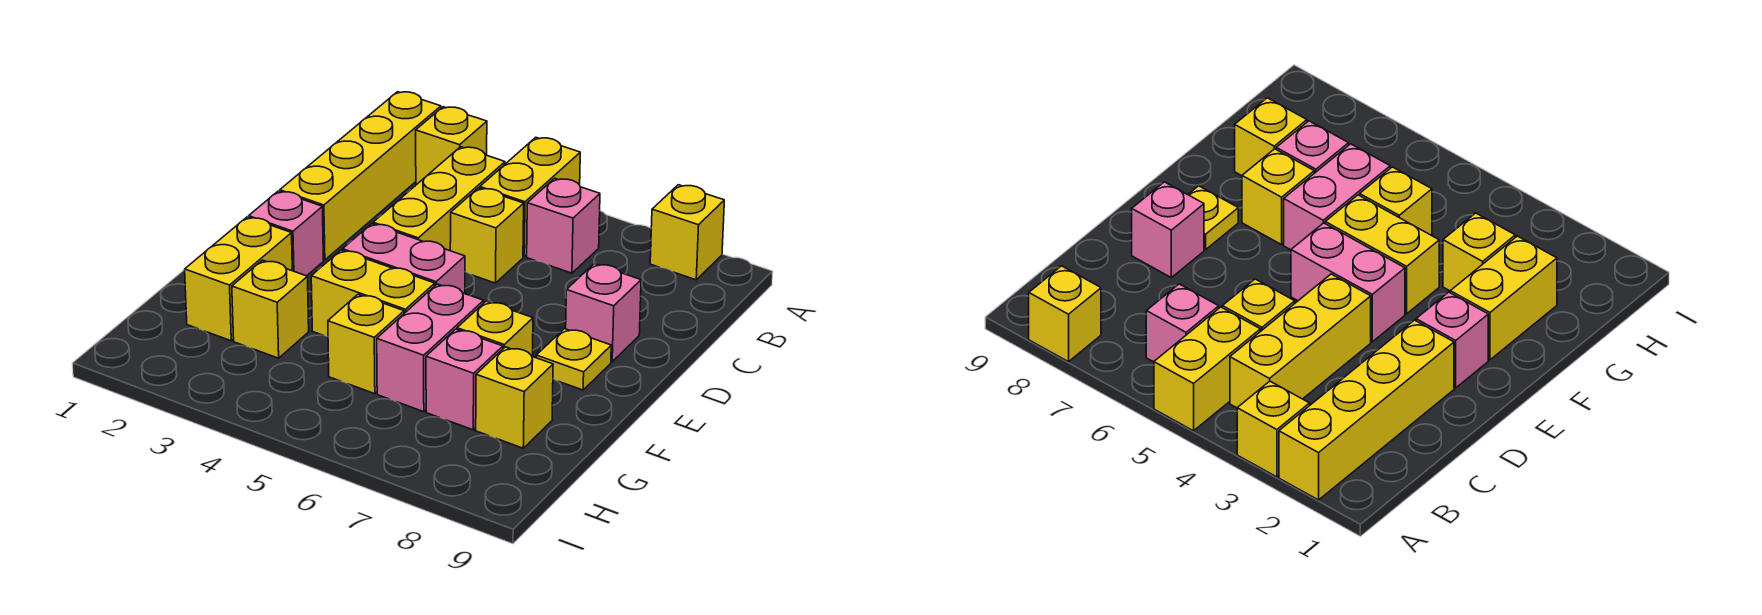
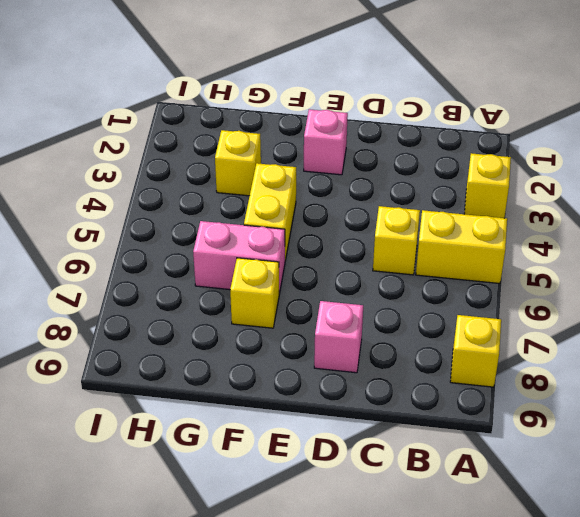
none -> yellow 1x4 brick [280,92,441,260]
none -> yellow 1x3 brick [373,147,505,251]
none -> pink 1x1 brick [527,178,600,273]

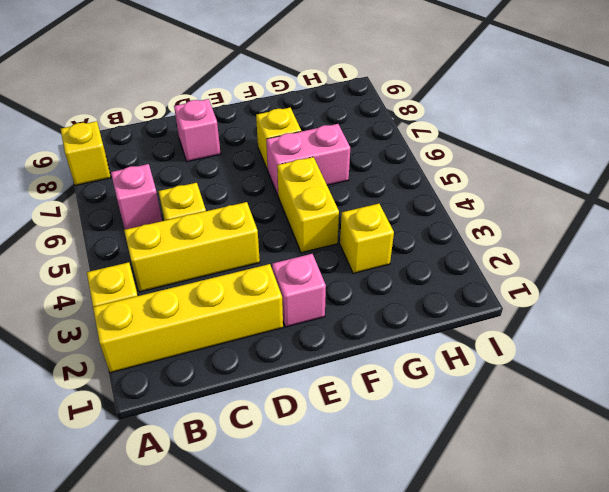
none -> yellow 1x2 brick [480,137,580,257]
none -> pink 1x2 brick [343,224,465,294]
none -> yellow 1x1 plate [536,329,611,390]

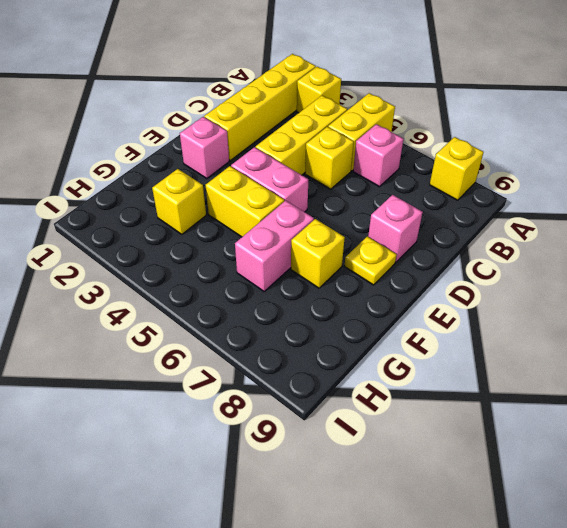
none -> yellow 1x2 brick [185,217,292,341]
none -> yellow 1x1 brick [328,294,404,394]
none -> pink 1x1 brick [426,329,503,430]

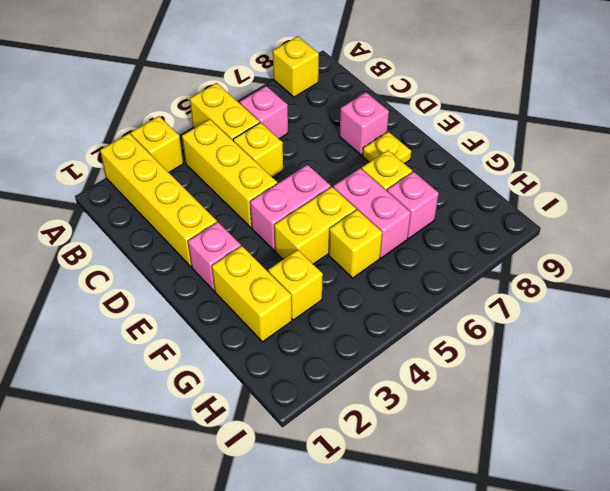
none -> yellow 1x1 brick [476,347,553,448]

